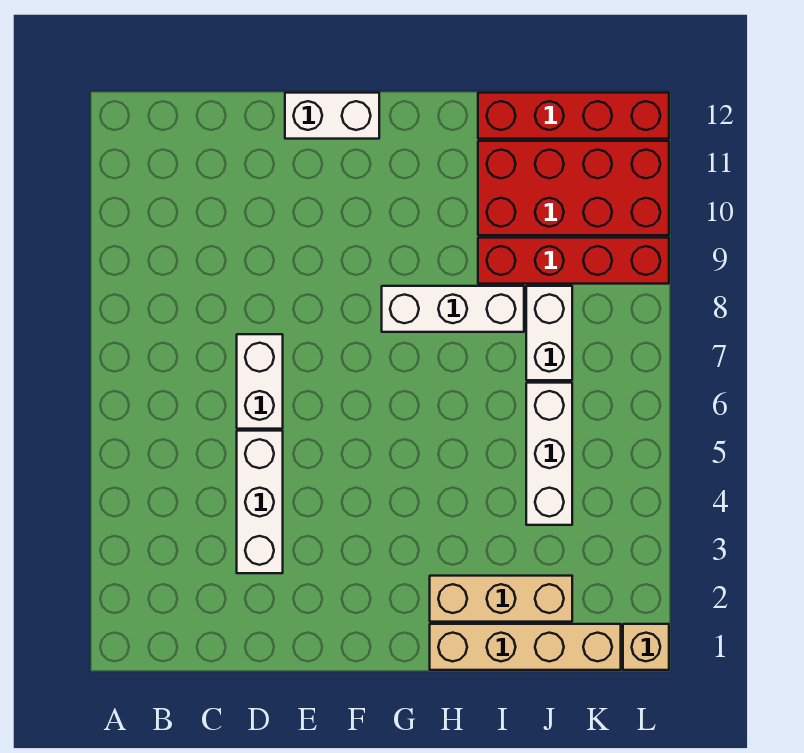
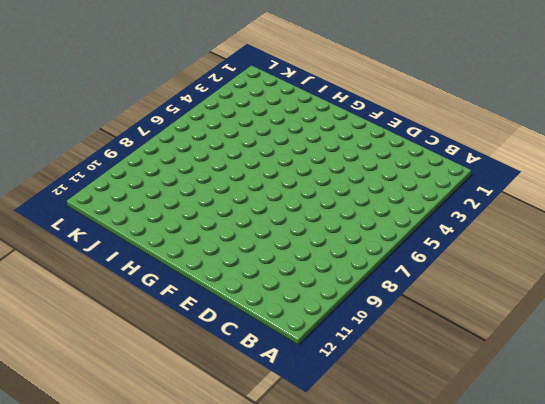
none -> white 1x3 brick [237,431,283,573]
none -> white 1x2 brick [237,334,283,429]
none -> white 1x2 brick [285,93,379,139]

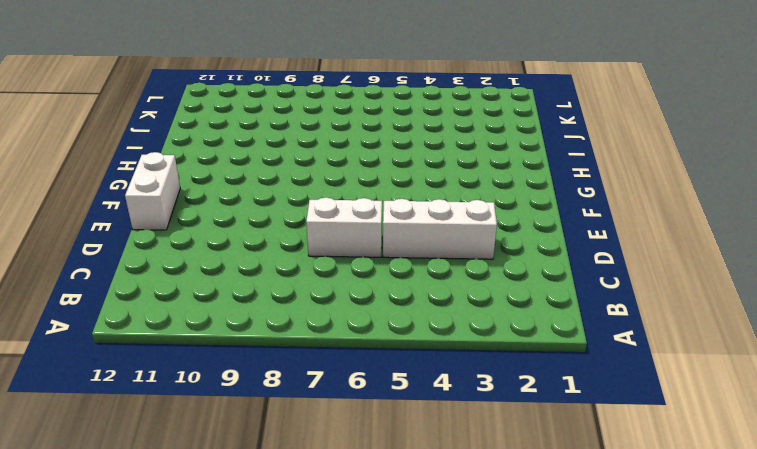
none -> white 1x3 brick [382,286,524,332]
none -> tan 1x4 brick [430,624,621,670]
none -> tan 1x3 brick [430,576,572,622]

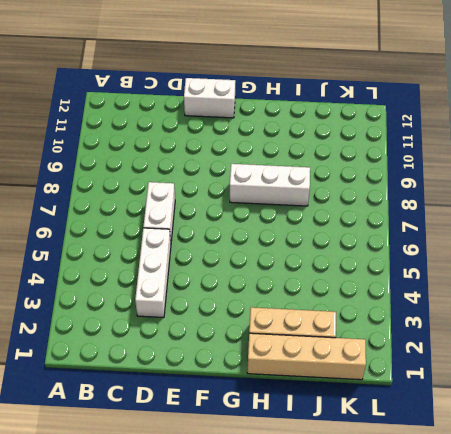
none -> red 1x4 brick [478,238,669,284]
none -> red 2x4 brick [478,141,669,235]
none -> red 1x4 brick [478,93,669,139]

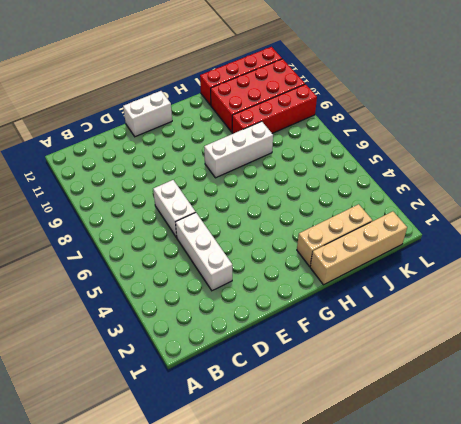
none -> white 1x3 brick [526,383,572,525]
none -> white 1x2 brick [526,286,572,380]
none -> tan 1x1 brick [623,624,669,670]

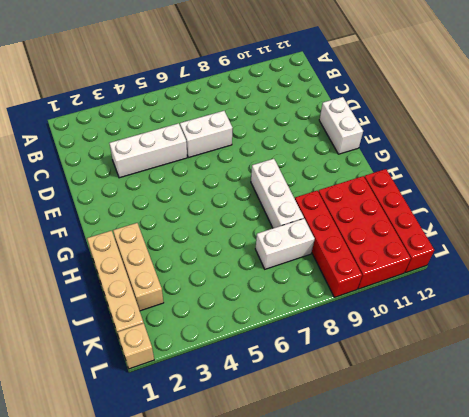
none -> white 1x3 brick [526,383,572,525]

